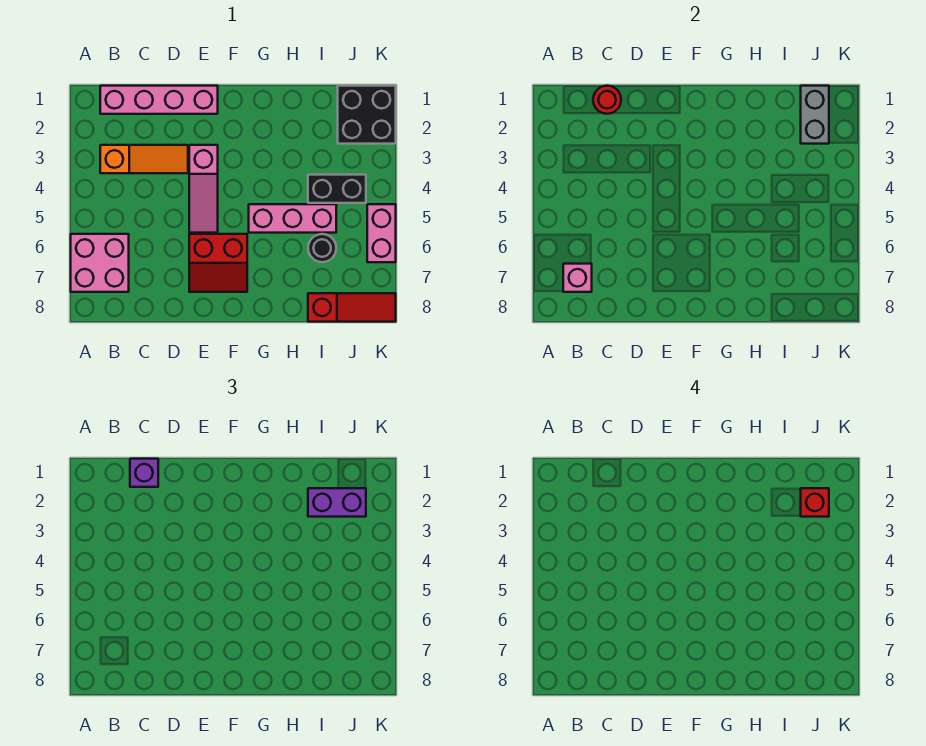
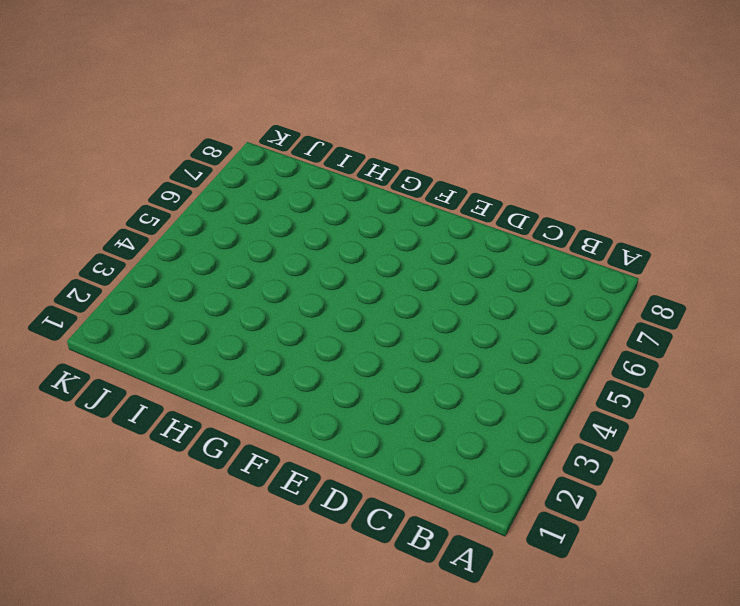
none -> pink 2x2 brick [71,234,129,292]
none -> pink 1x4 brick [100,86,218,114]
none -> orange 1x3 slope [100,145,188,173]

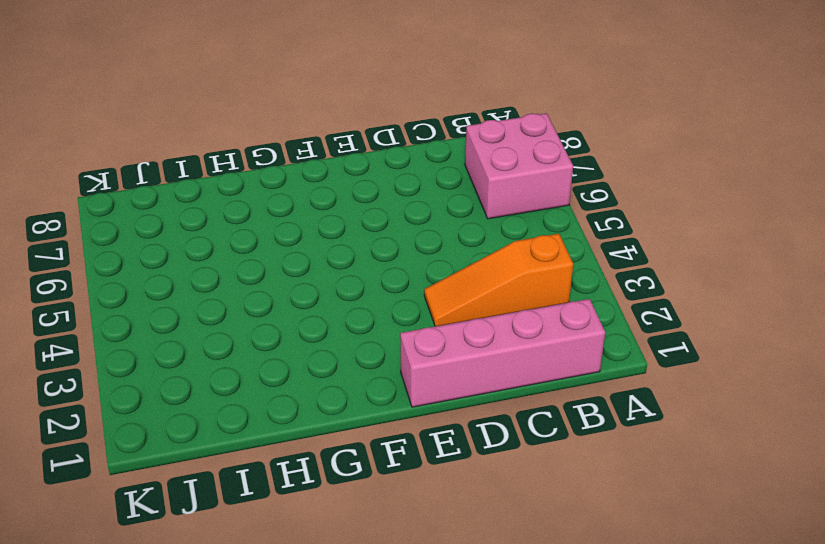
none -> pink 1x3 slope [189,145,218,233]
none -> red 2x2 slope [189,234,247,292]
none -> pink 1x3 brick [249,204,336,233]

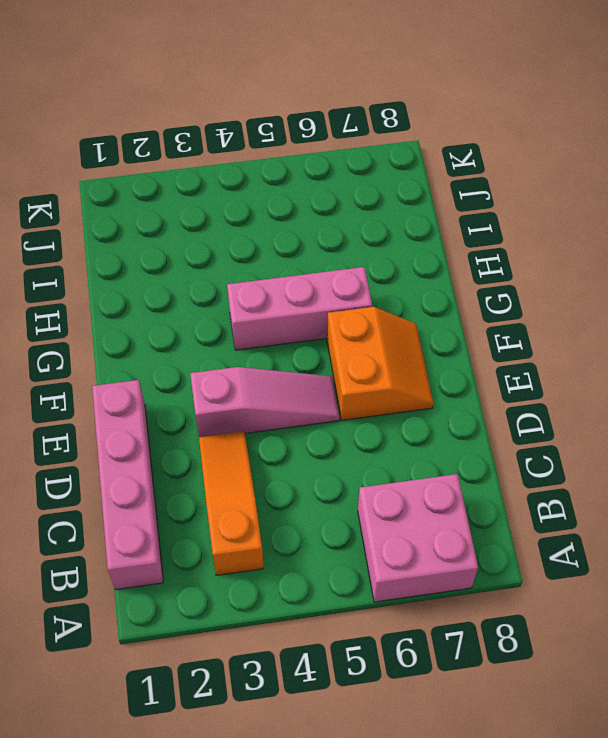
orange 2x2 slope [327,307,433,420] -> red 2x2 slope [189,234,247,292]
pink 1x3 brick [227,267,372,350] -> pink 1x3 brick turned to [249,204,336,233]
none -> black 1x2 brick [308,175,366,203]
none -> black 1x1 round brick [308,234,336,262]
none -> red 1x3 slope [308,293,396,322]

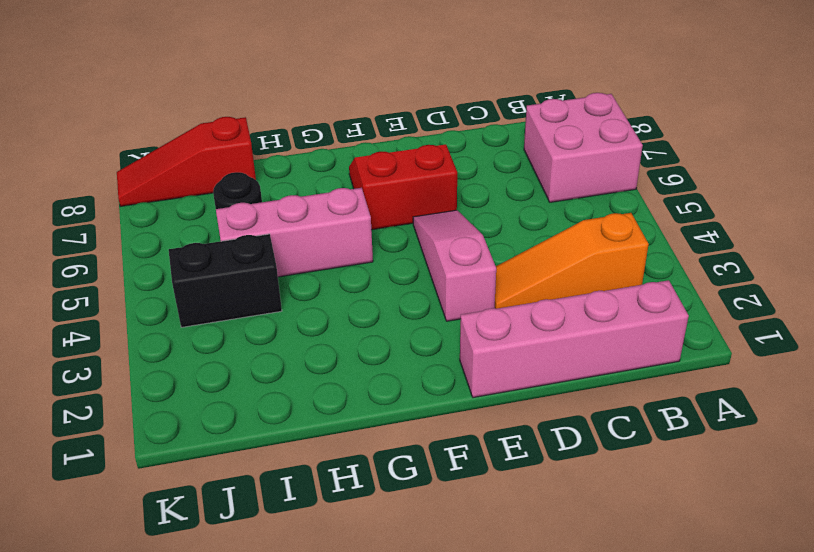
none -> black 2x2 brick [338,86,396,144]
none -> pink 1x2 brick [367,204,396,262]
none -> pink 1x1 brick [563,264,592,292]

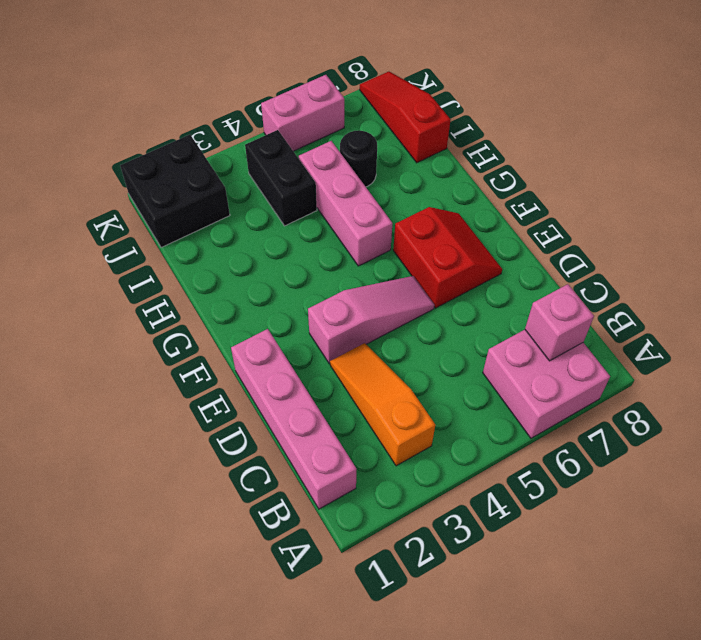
none -> red 1x1 round brick [593,86,621,114]
none -> grey 1x2 brick [801,86,829,144]
none -> purple 1x1 brick [130,459,158,487]

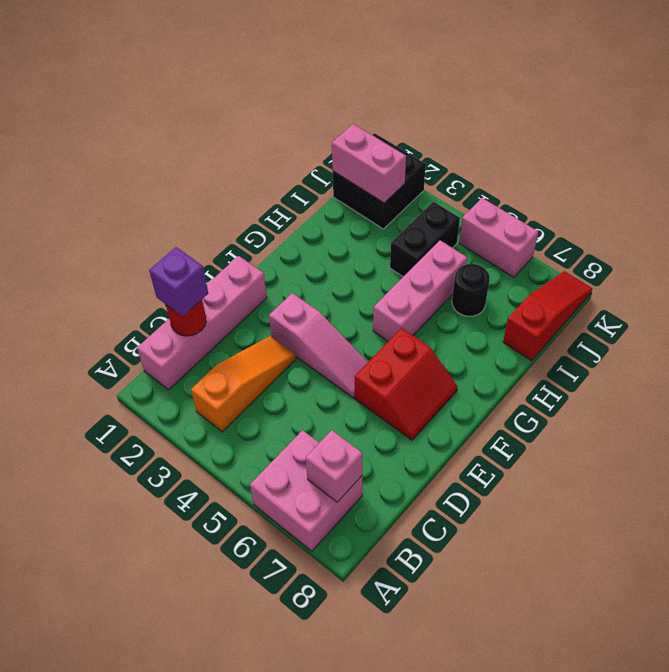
pink 1x2 brick [332,124,406,203] -> grey 1x2 brick [801,86,829,144]
none -> purple 1x2 brick [308,488,366,517]
none -> red 1x1 brick [801,488,829,517]

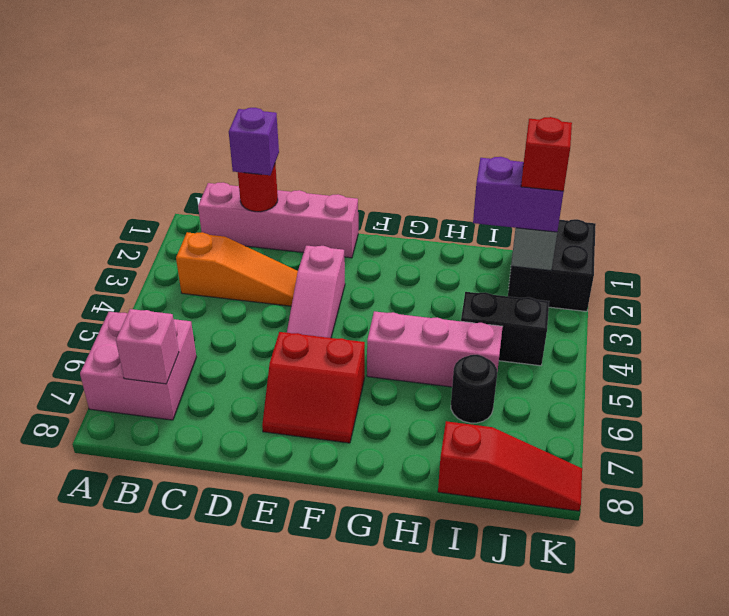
none -> pink 1x2 brick [367,204,396,262]

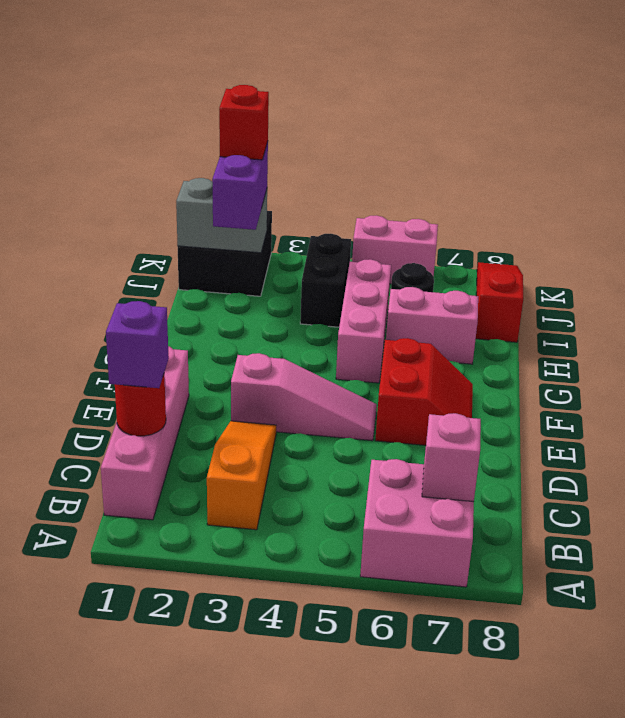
pink 1x2 brick [386,287,478,364] -> none

